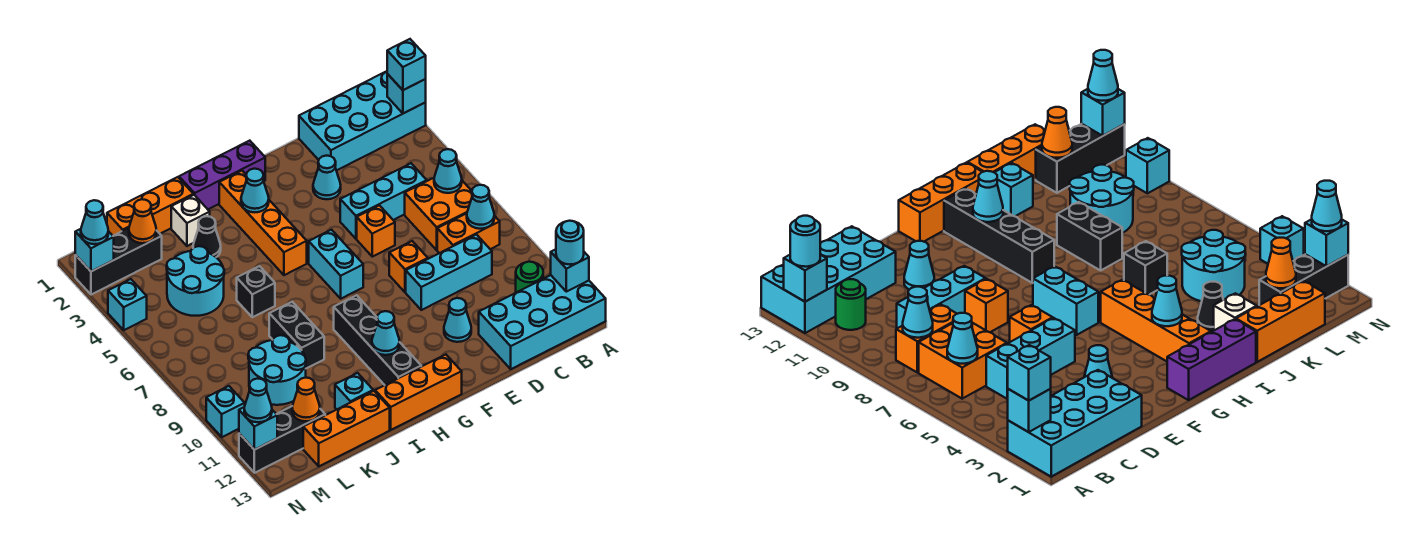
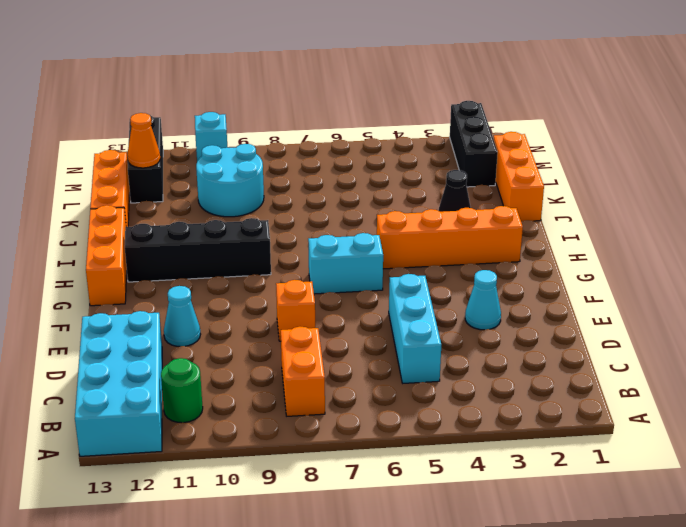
none -> cyan 2x4 brick [299,71,426,171]
none -> orange 2x2 brick [405,178,472,250]
none -> cyan 1x3 brick [406,235,492,310]
none -> orange 1x1 brick [357,205,395,257]

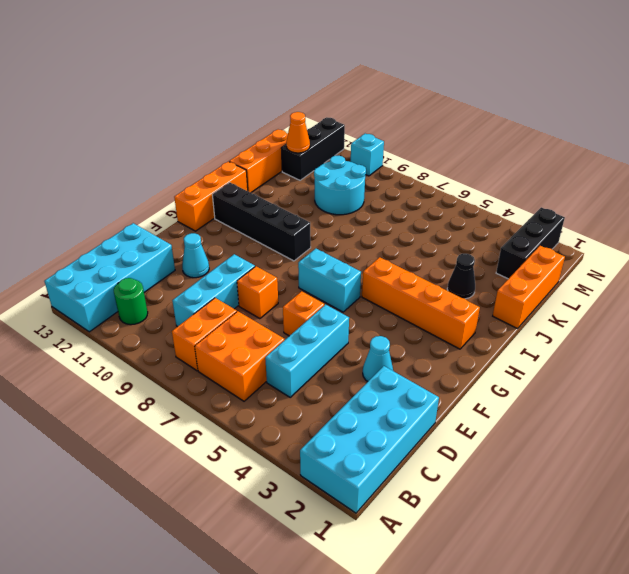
none -> purple 1x3 brick [179,141,265,209]
none -> white 1x1 brick [171,195,210,246]
none -> black 1x1 brick [237,266,275,317]
none -> black 1x2 brick [269,302,324,368]

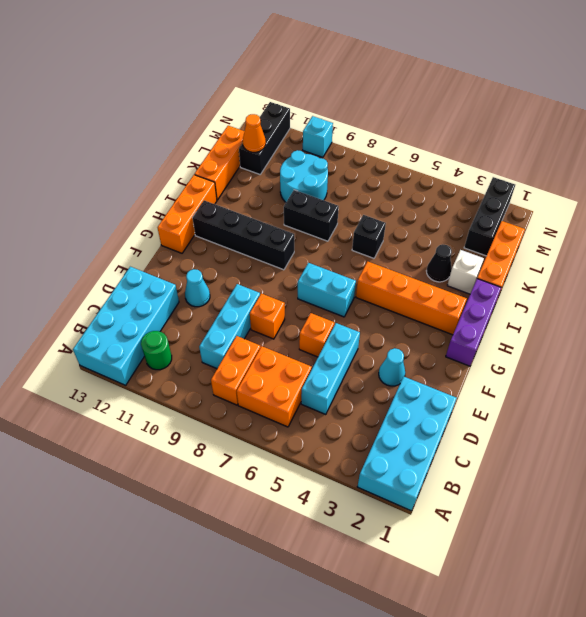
none -> cyan 1x1 brick [335,373,373,409]
none -> cyan 2x2 round brick [167,246,224,316]
none -> cyan 1x1 brick [108,279,147,330]
none -> cyan 1x1 brick [387,74,426,113]

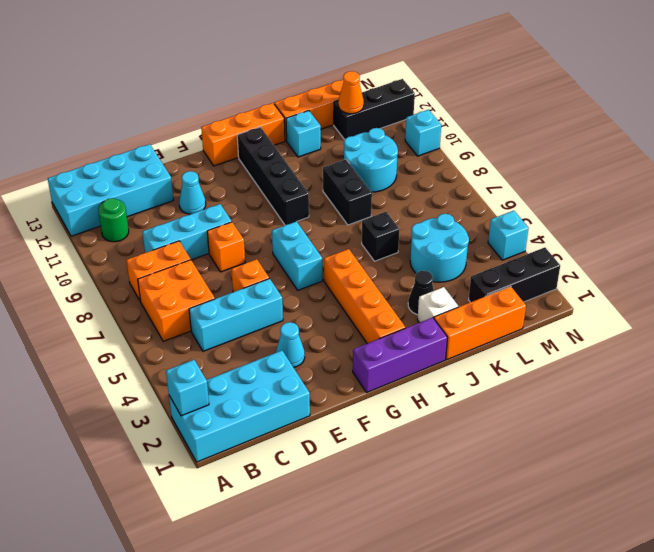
none -> cyan 1x1 brick [551,249,589,292]
none -> cyan 1x1 cone [434,149,462,193]
none -> cyan 1x1 cone [467,185,494,229]
none -> cyan 1x1 cone [241,169,269,212]

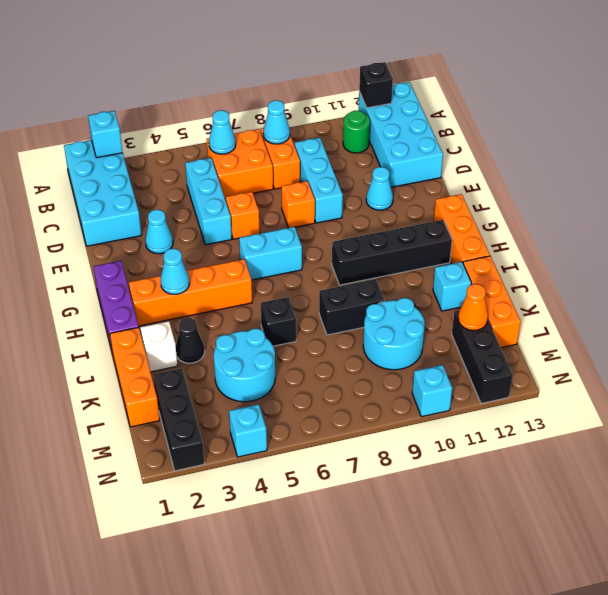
black 1x1 brick [359,62,393,108] -> cyan 1x1 brick [551,249,589,292]
none -> cyan 1x1 cone [372,311,399,355]
none -> orange 1x1 cone [129,199,156,243]
none -> cyan 1x1 brick [75,229,114,271]
none -> cyan 1x1 brick [239,407,277,450]

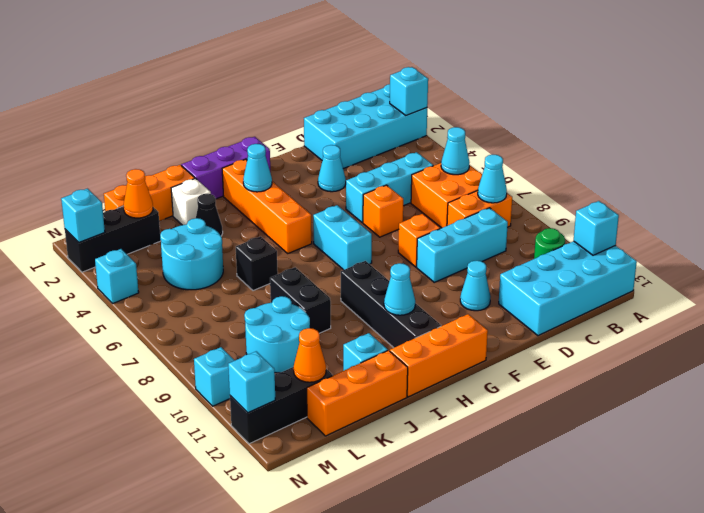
none -> cyan 1x1 brick [387,39,426,90]
none -> cyan 1x1 round brick [556,221,584,265]
none -> cyan 1x1 cone [81,200,108,244]
none -> cyan 1x1 cone [244,379,272,422]

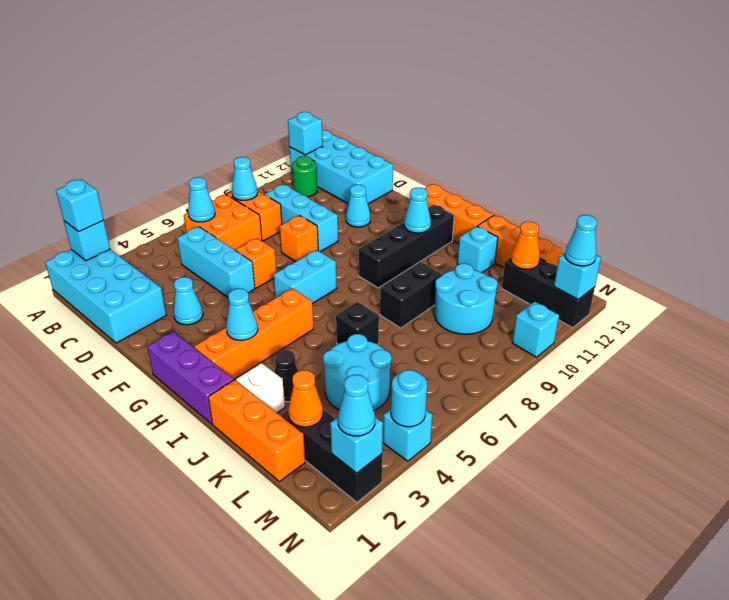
cyan 1x1 round brick [391,370,427,427] -> cyan 1x1 round brick moved to [556,221,584,265]

